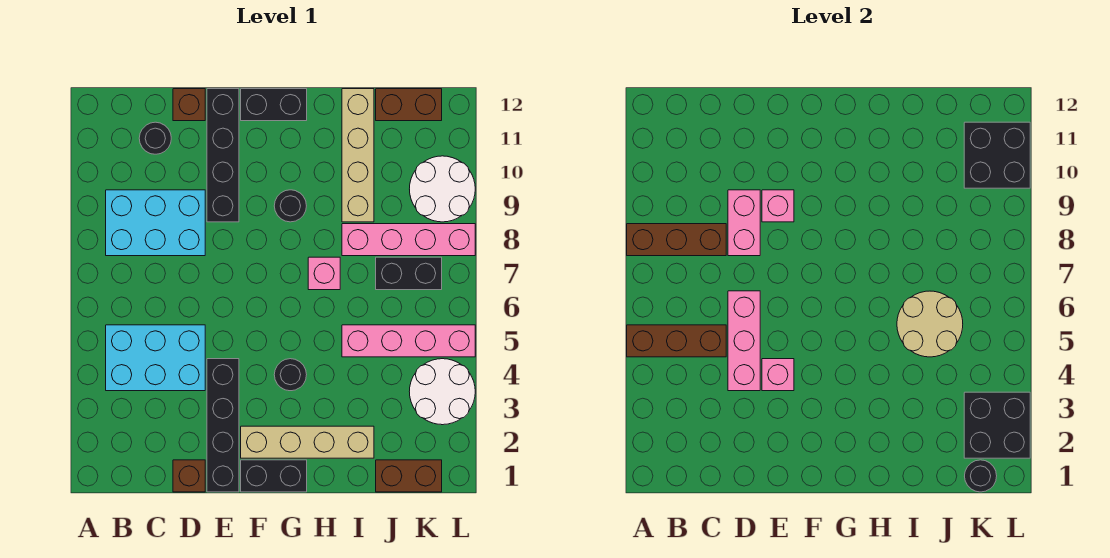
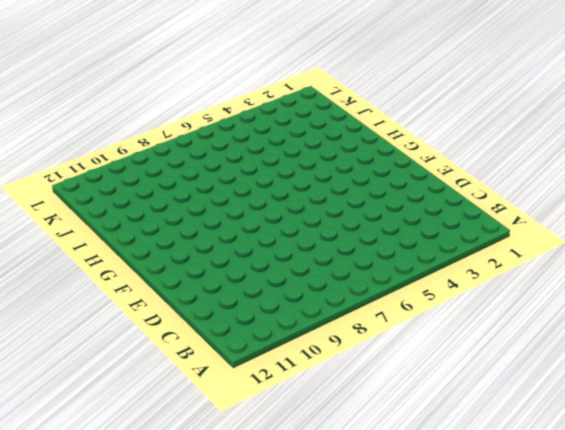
none -> cyan 2x3 brick [106,325,205,391]
none -> cyan 2x3 brick [106,190,205,256]
none -> black 1x1 round brick [139,122,171,154]
none -> brown 1x1 brick [173,460,205,492]

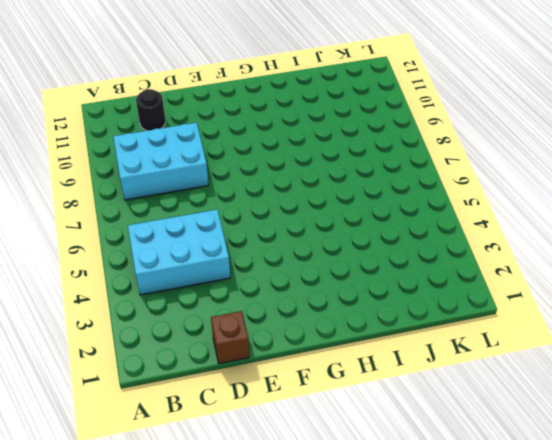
none -> brown 1x1 brick [173,89,205,121]
none -> black 1x4 brick [207,359,239,492]
none -> black 1x4 brick [207,89,239,222]
none -> black 1x2 brick [241,460,307,492]

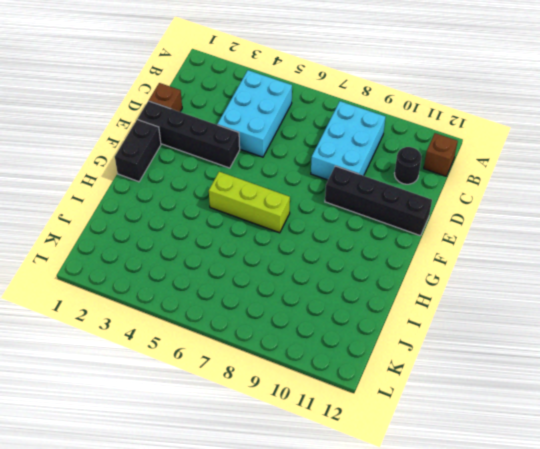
brown 1x1 brick [424,133,458,176] -> brown 1x1 brick moved to [173,89,205,121]
lime 1x3 brick [209,172,290,233] -> none
none -> tan 1x4 brick [241,426,374,458]
none -> black 1x2 brick [241,89,307,121]
none -> black 1x1 round brick [274,359,307,391]
none -> black 1x1 round brick [274,190,306,222]

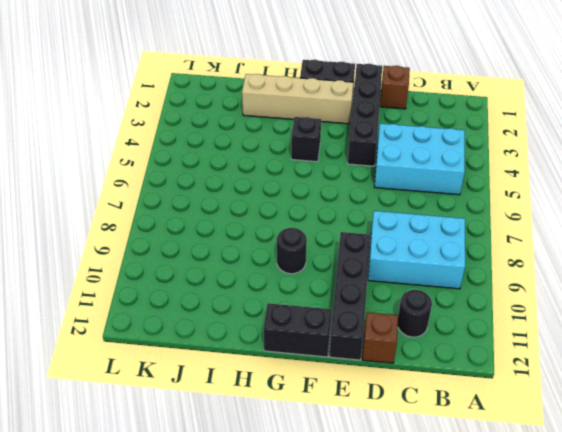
black 1x1 brick [291,117,321,162] -> black 1x1 round brick [274,359,307,391]
none -> pink 1x1 brick [308,257,340,290]
none -> pink 1x4 brick [342,325,475,357]
none -> pink 1x4 brick [342,224,475,256]
none -> tan 1x4 brick [342,89,374,222]

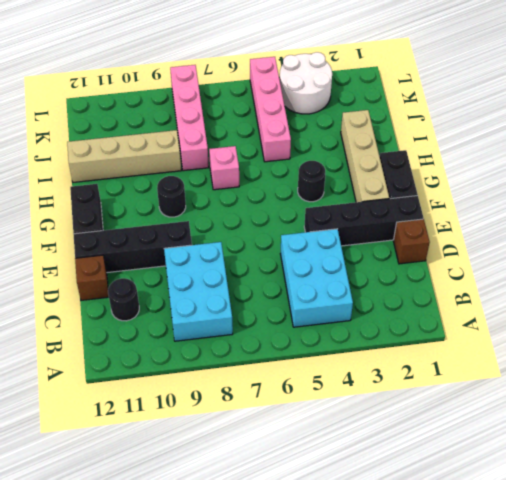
none -> brown 1x2 brick [376,460,442,492]
none -> black 1x2 brick [376,257,442,290]
none -> brown 1x2 brick [376,89,442,121]
none -> white 2x2 round brick [410,156,475,222]

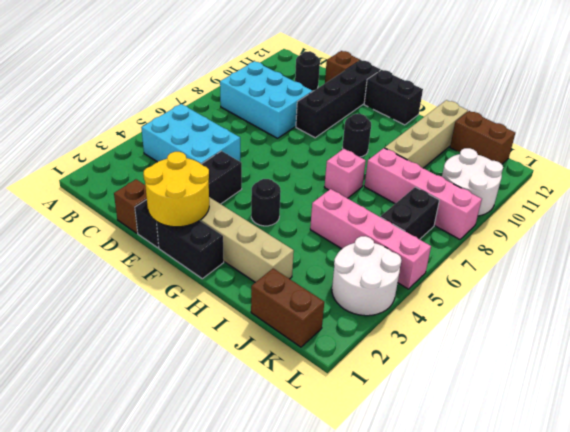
yellow 2x2 round brick [143,152,209,227] -> none
black 1x2 brick [381,187,439,239] -> black 1x2 brick turned to [376,257,442,290]
none -> brown 1x3 brick [627,325,726,357]
none -> brown 1x3 brick [627,224,726,256]
none -> pink 1x3 brick [728,291,760,391]
none -> pink 1x2 brick [728,190,760,256]

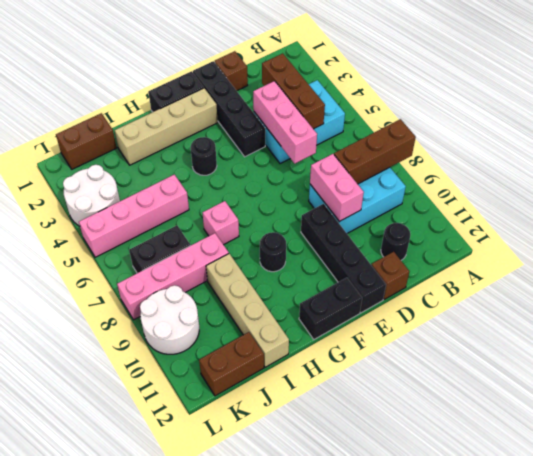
brown 1x3 brick [262,53,325,129] -> brown 1x3 brick turned to [627,325,726,357]
none -> pink 1x1 brick [762,359,794,391]
none -> pink 1x1 brick [762,190,794,222]
none -> tan 2x2 round brick [897,291,963,357]
none -> black 1x1 round brick [965,460,997,492]

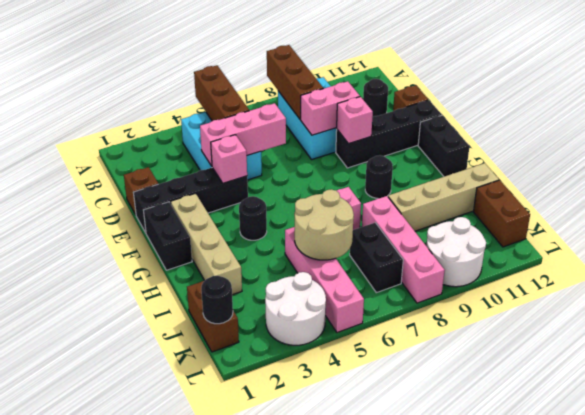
none -> black 2x2 brick [964,392,1030,458]
none -> black 2x2 brick [964,122,1030,188]

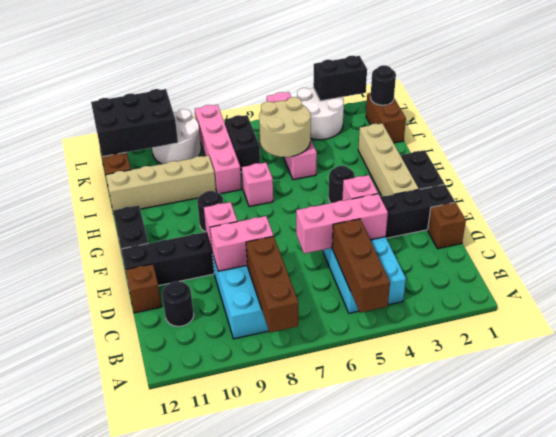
black 2x3 brick [91,89,178,157] -> black 2x2 brick [964,122,1030,188]
black 1x2 brick [313,56,367,101] -> black 2x2 brick [964,392,1030,458]

